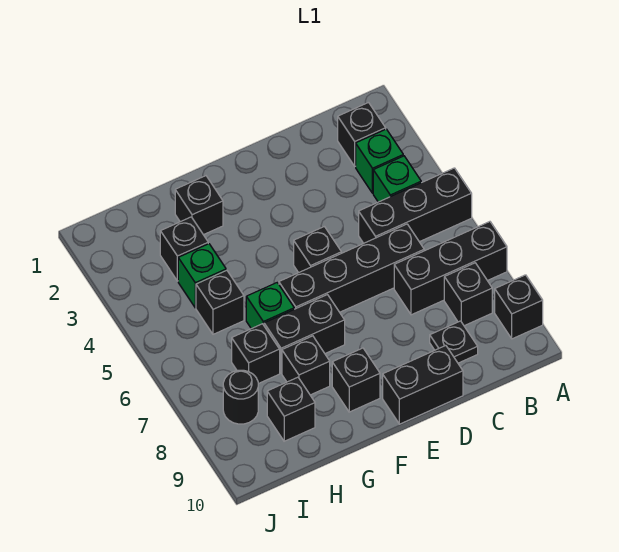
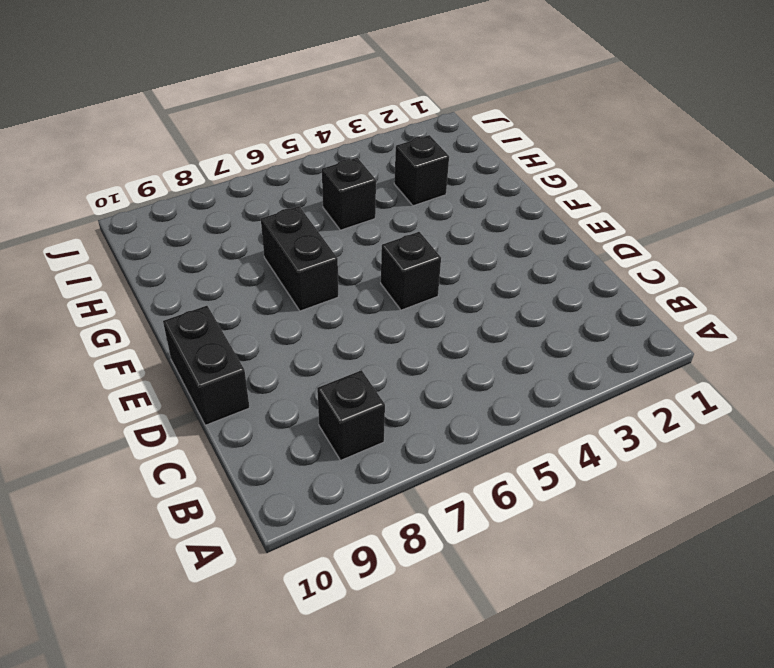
none -> black 1x3 brick [359,168,472,243]
none -> black 1x3 brick [394,222,507,315]
none -> black 1x1 brick [495,275,543,339]

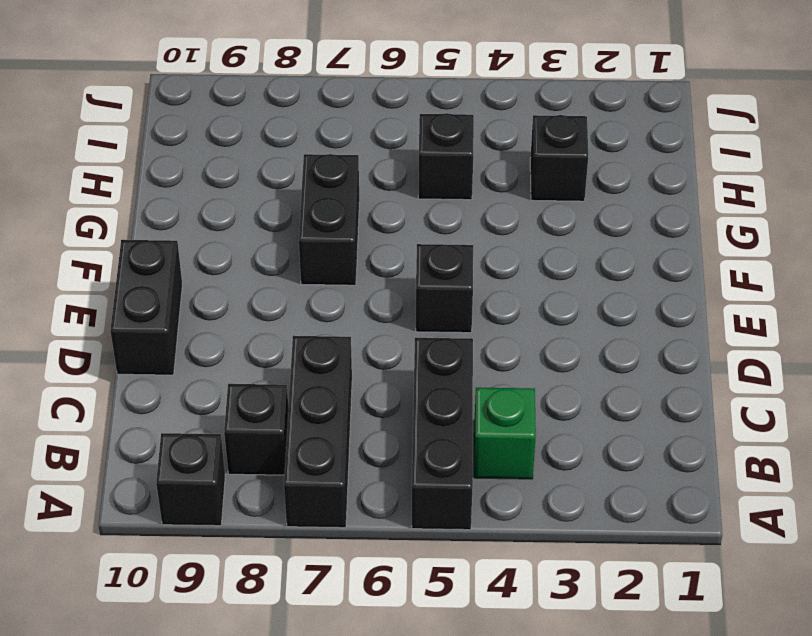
none -> black 1x1 brick [338,103,386,166]
none -> green 1x1 brick [356,129,403,193]
none -> black 1x4 brick [279,224,424,312]

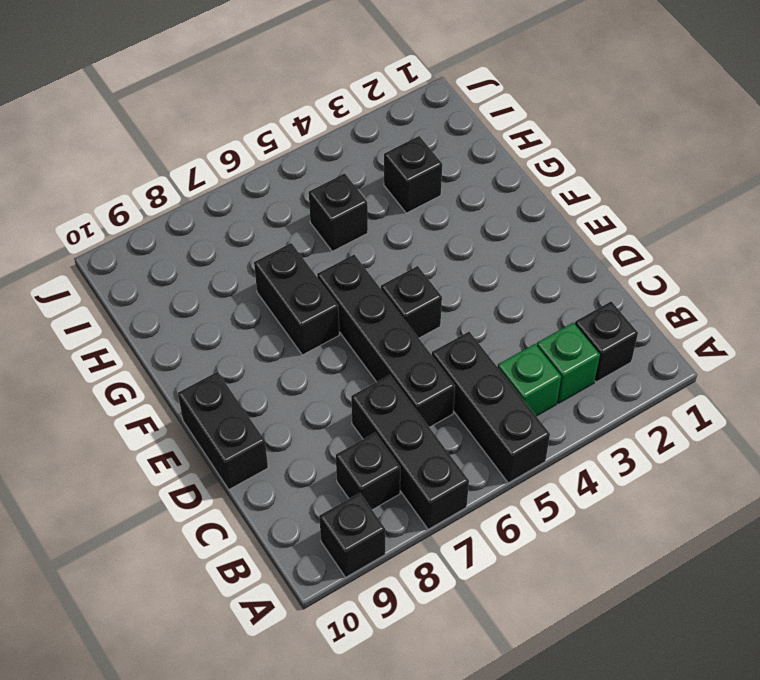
none -> black 1x1 plate [430,321,478,363]
none -> black 1x1 brick [332,348,380,412]
none -> black 1x1 brick [175,176,223,235]

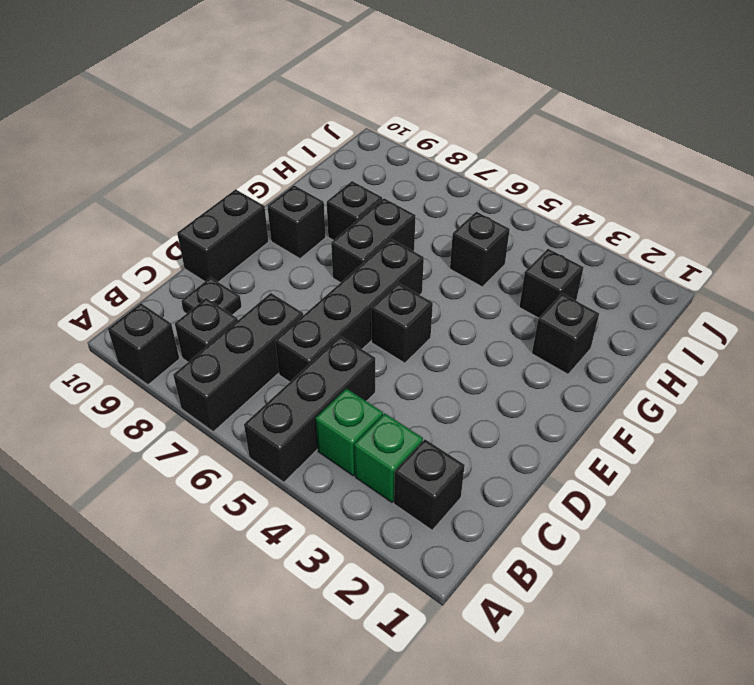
none -> green 1x1 brick [246,283,294,329]
none -> green 1x1 brick [178,244,226,308]
none -> black 1x1 brick [232,324,280,384]

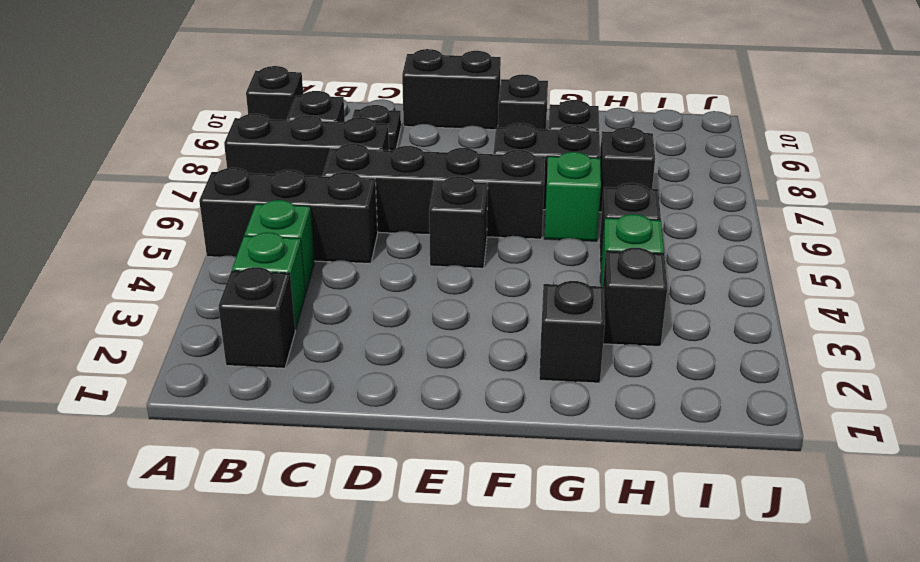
none -> black 1x1 brick [267,377,315,441]
none -> black 1x1 round brick [223,370,258,424]

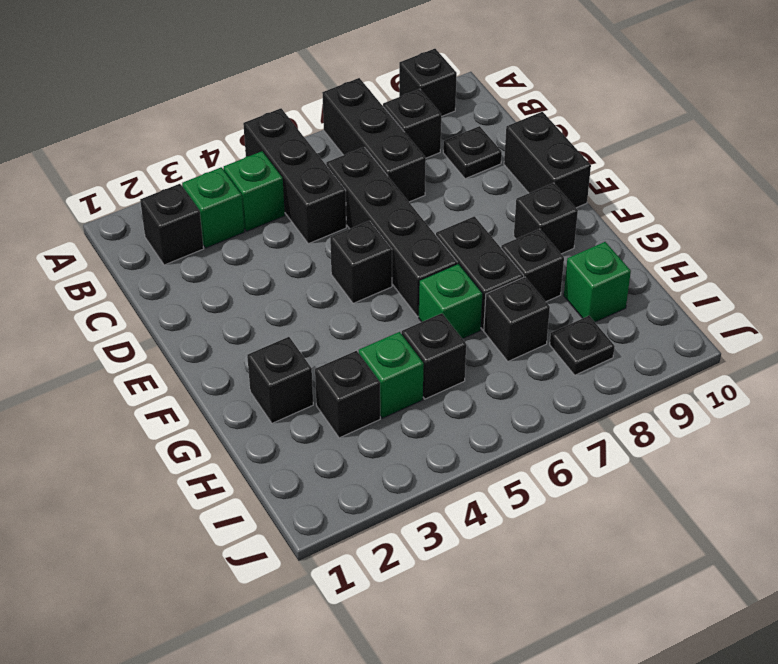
green 1x1 brick [564,242,631,322] -> black 1x1 brick [267,377,315,441]
black 1x1 plate [550,316,615,375] -> black 1x1 round brick [223,370,258,424]

